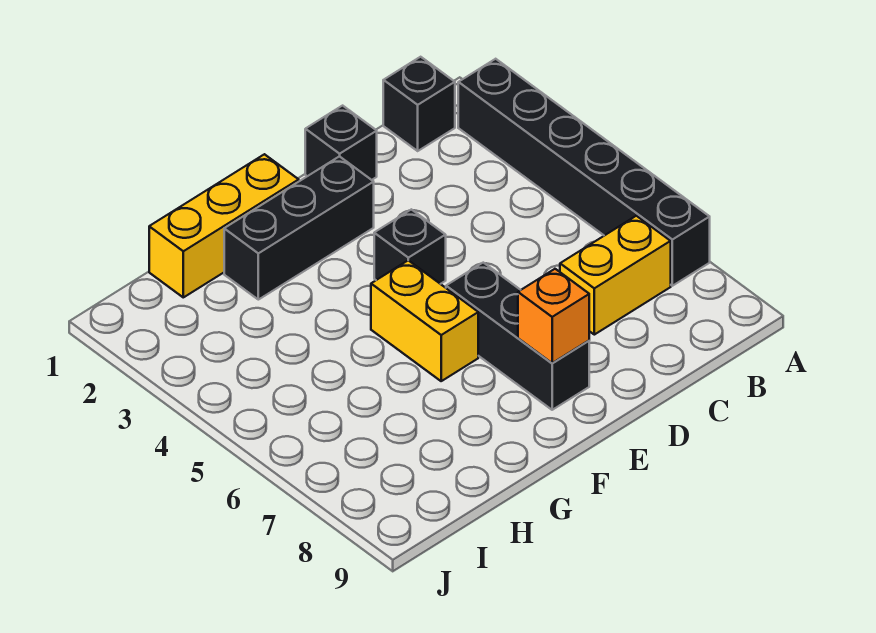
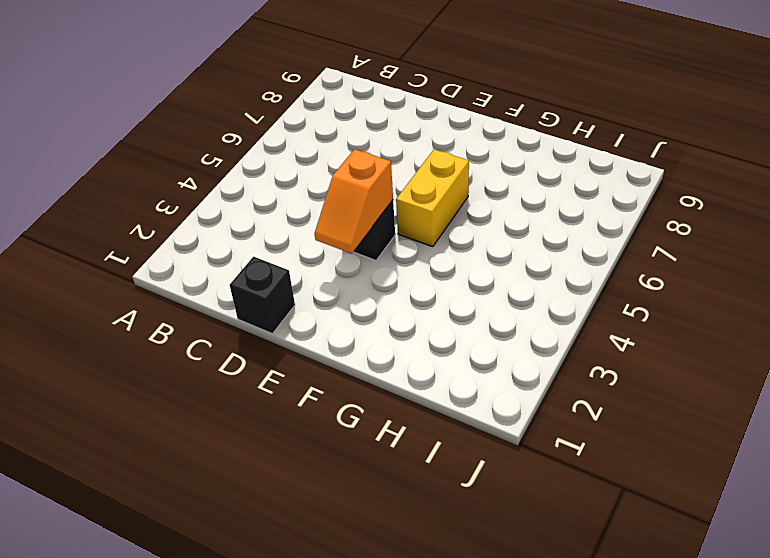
orange 1x2 slope [315,149,393,253] -> none
none -> black 1x6 brick [458,59,710,286]
none -> black 1x1 brick [383,57,455,151]

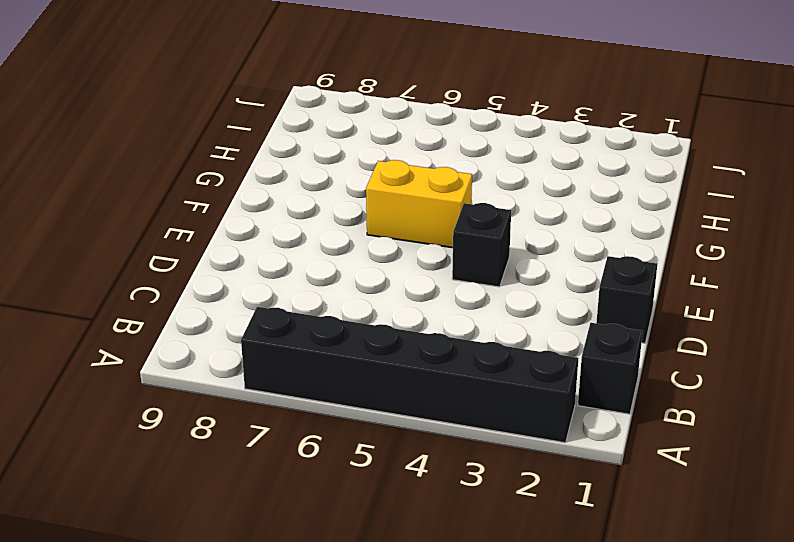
none -> yellow 1x2 brick [560,216,671,335]
none -> black 1x3 brick [224,156,374,300]

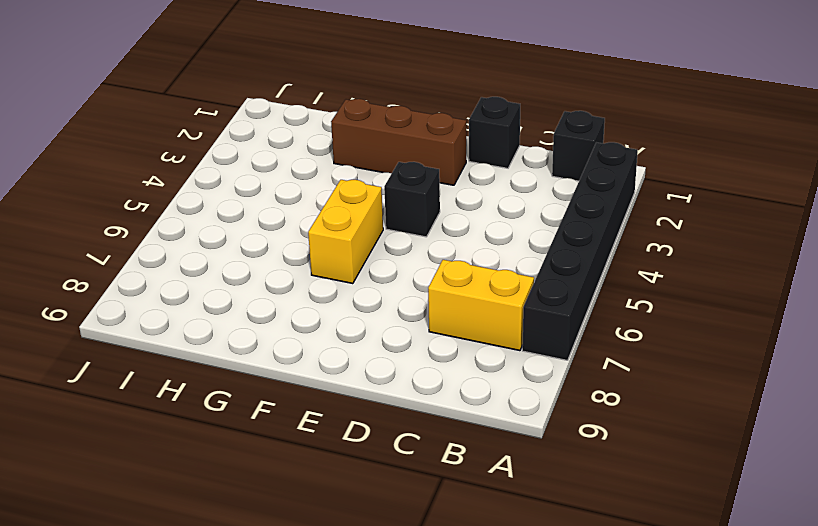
brown 1x3 brick [331,99,466,185] -> black 1x3 brick [224,156,374,300]
none -> black 1x3 brick [446,263,589,410]
none -> yellow 1x3 brick [149,154,299,297]

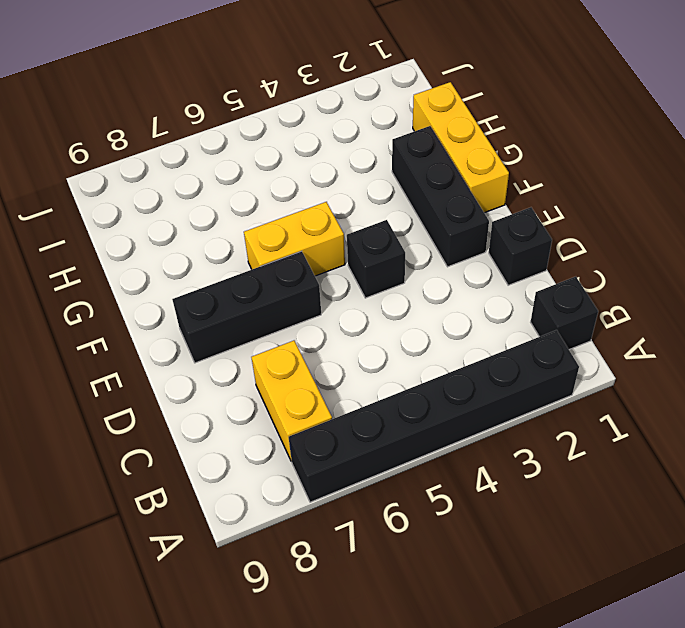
none -> orange 1x1 brick [518,269,589,363]

